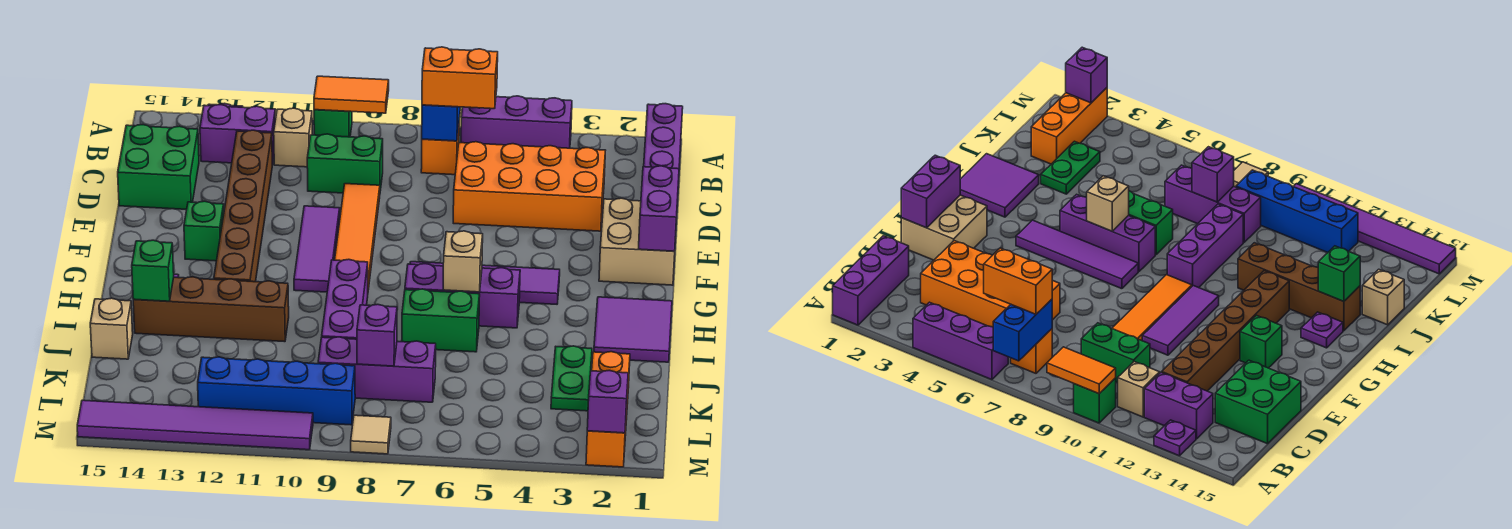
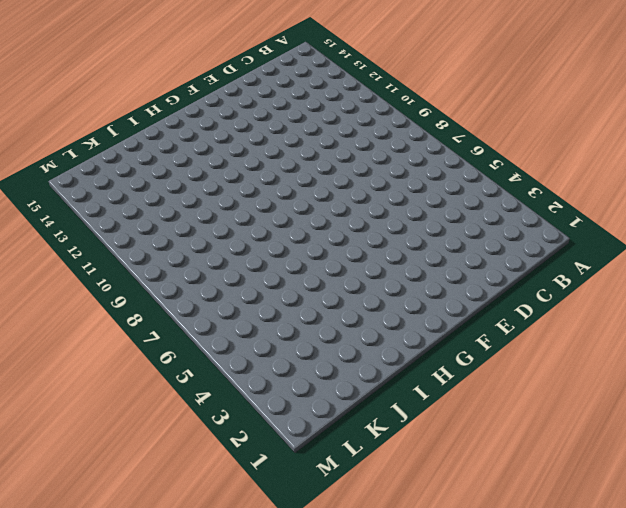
none -> purple 1x3 brick [644,104,683,182]
none -> purple 1x3 brick [461,96,572,148]
none -> green 1x1 brick [314,110,352,137]
none -> purple 1x1 plate [1154,420,1196,456]

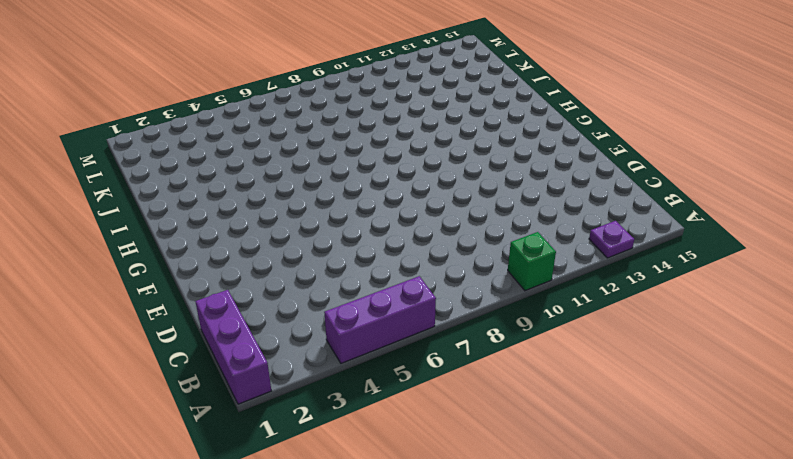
none -> orange 1x1 brick [421,127,459,175]
none -> tan 1x1 brick [274,108,312,167]
none -> purple 1x2 brick [200,105,276,165]
none -> orange 2x4 brick [453,142,605,231]

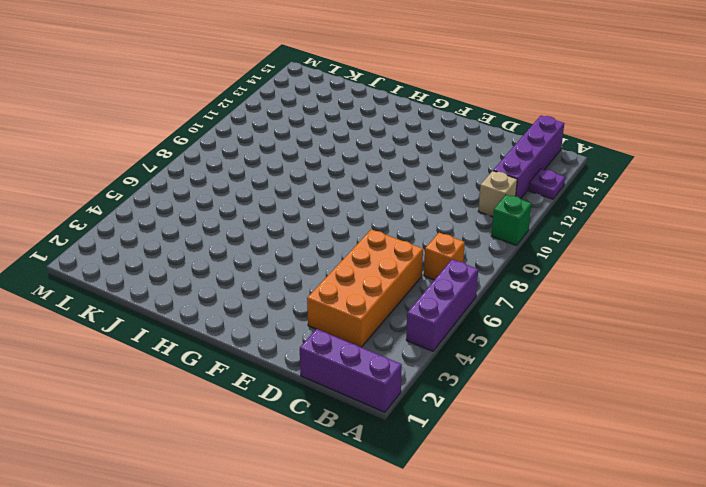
purple 1x4 brick [493,116,564,199] -> purple 1x2 brick [200,105,276,165]
none -> green 1x2 brick [307,134,383,193]
none -> brown 1x6 brick [214,130,272,282]
none -> green 2x2 brick [118,125,199,209]
none -> orange 1x4 tile [335,184,380,290]

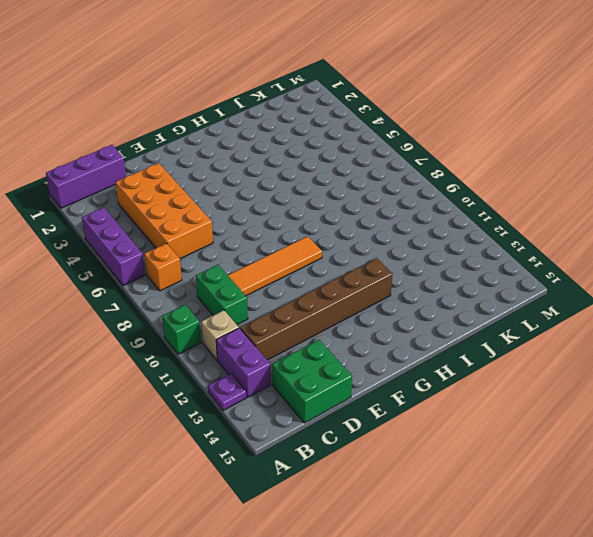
none -> tan 2x2 brick [599,198,676,285]
none -> purple 1x3 tile [294,206,340,292]
none -> green 1x1 brick [184,201,224,261]
none -> purple 1x4 tile [410,262,560,304]

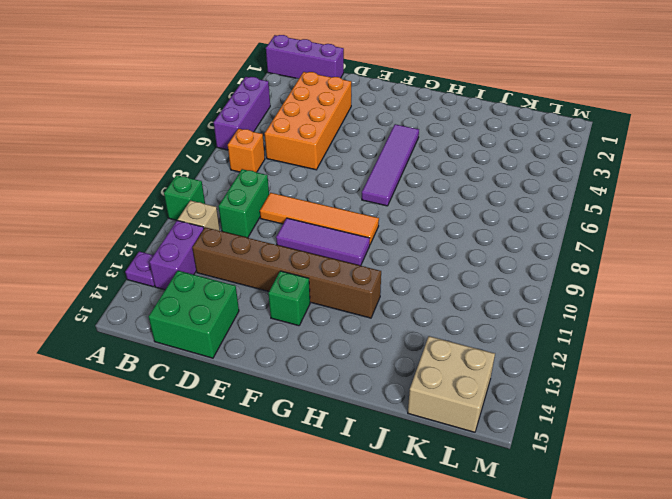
tan 2x2 brick [408,336,495,432] -> tan 2x2 brick moved to [599,198,676,285]
none -> purple 2x2 tile [594,297,672,362]
none -> purple 1x3 brick [405,264,520,328]
none -> purple 1x3 brick [322,259,368,339]
none -> purple 1x1 plate [1301,312,1343,348]

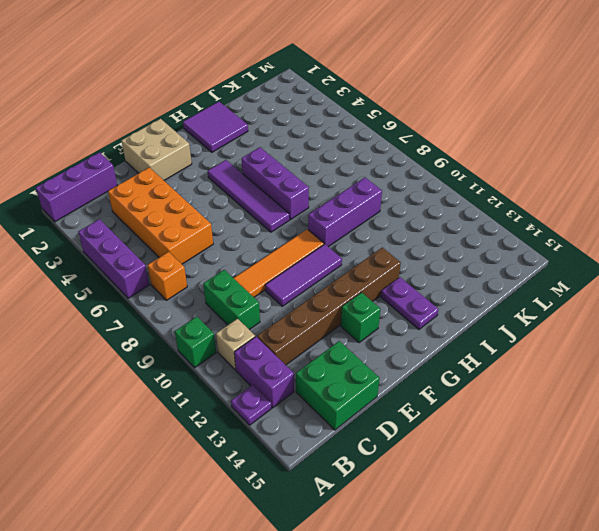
purple 1x2 plate [381,277,439,329] -> purple 1x1 plate [1301,312,1343,348]
none -> green 1x2 brick [402,289,480,352]
none -> brown 1x4 brick [133,277,289,342]
none -> green 1x2 plate [551,346,592,411]
none -> tan 1x1 brick [90,298,133,359]

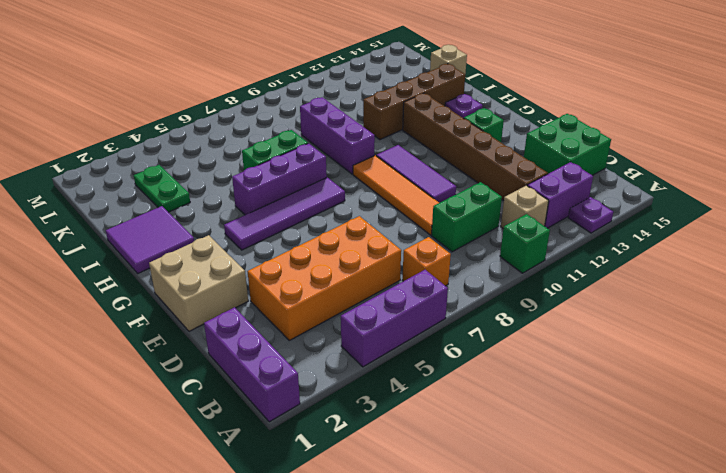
none -> orange 1x3 brick [586,352,630,467]
none -> purple 1x3 brick [318,337,436,402]
none -> blue 1x4 brick [198,357,355,425]
none -> tan 1x1 tile [351,415,391,454]

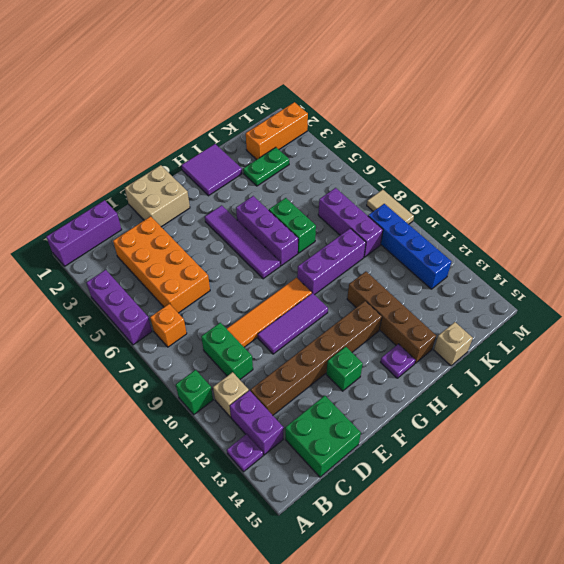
tan 1x2 tile [367,190,414,224] -> tan 1x1 tile [351,415,391,454]
none -> purple 1x6 tile [77,400,313,450]
none -> blue 1x2 brick [422,105,461,141]
none -> orange 1x2 tile [314,76,389,113]
none -> purple 1x2 brick [639,166,679,251]

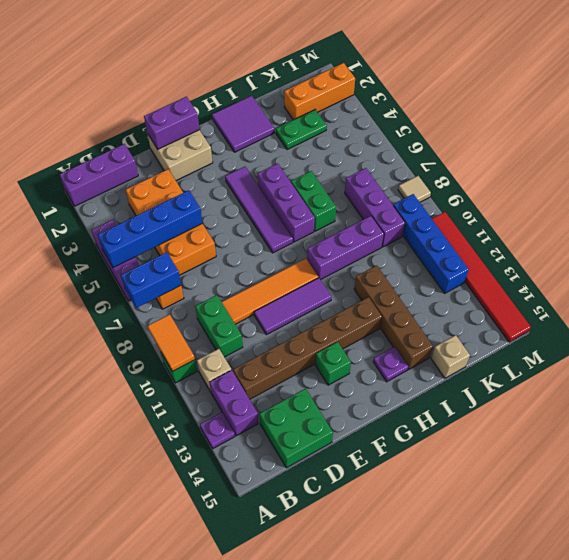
blue 1x4 brick [98,190,202,268] -> none
red 1x6 tile [432,212,531,342] -> purple 1x6 tile [77,400,313,450]
none -> tan 1x1 brick [443,231,483,292]
none -> green 1x1 brick [132,240,174,301]
none -> purple 1x1 brick [357,304,397,366]
none -> purple 1x1 brick [587,370,628,433]

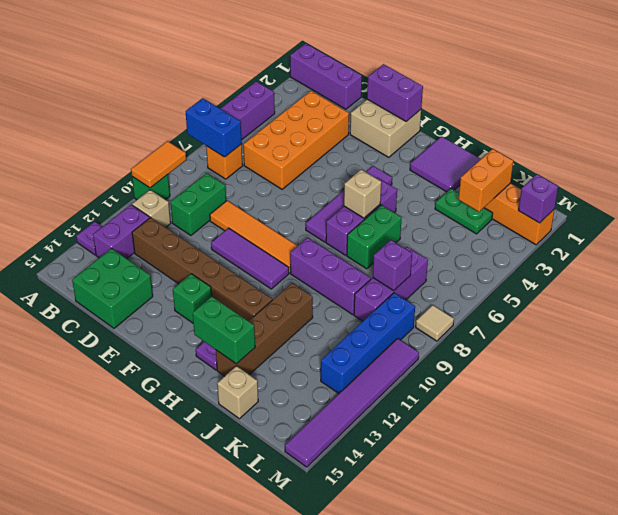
green 1x2 brick [193,296,255,364] -> green 1x1 brick [132,240,174,301]
orange 1x2 brick [458,149,513,212] -> orange 1x2 brick moved to [422,47,498,109]

